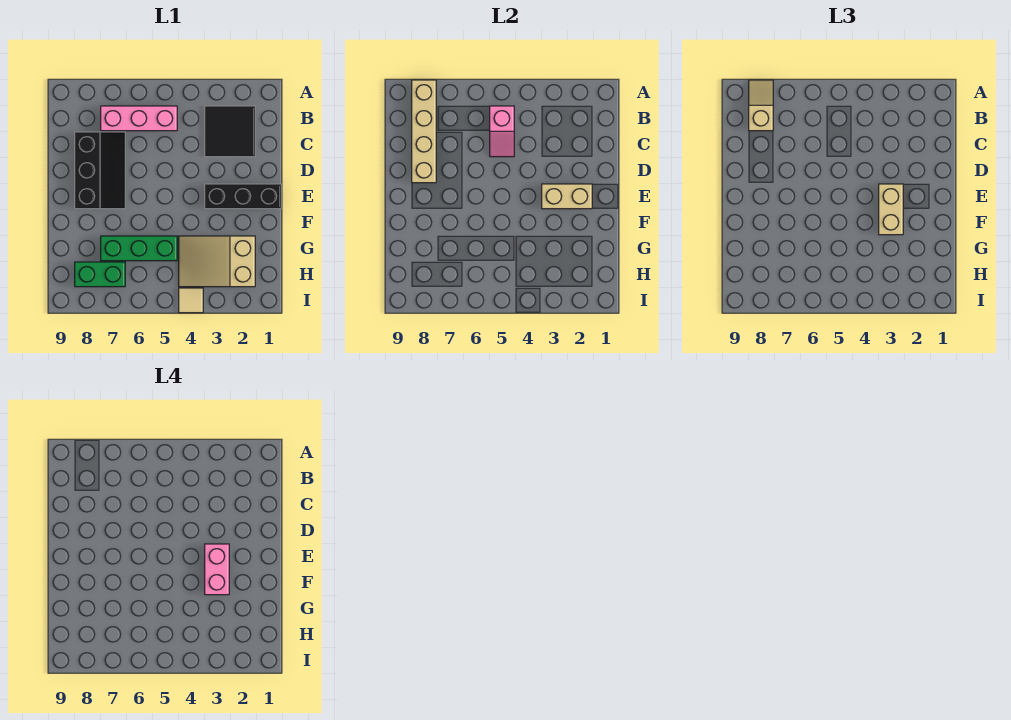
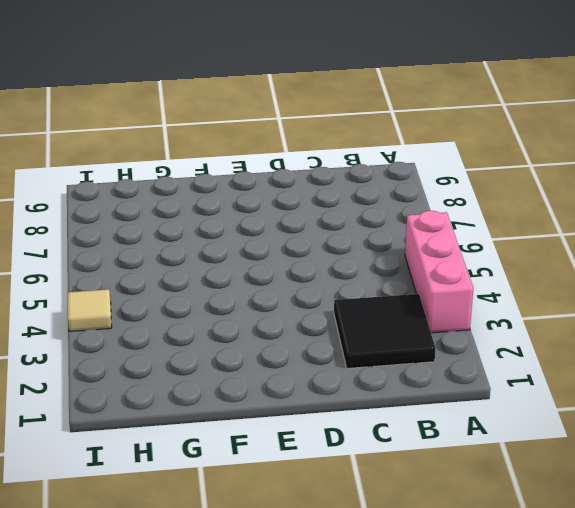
pink 1x3 brick [405,211,473,333] -> pink 1x3 brick moved to [101,106,177,131]
none -> black 2x3 slope [75,132,125,209]
none -> black 1x3 brick [205,184,281,209]
none -> tan 2x3 slope [179,236,255,287]

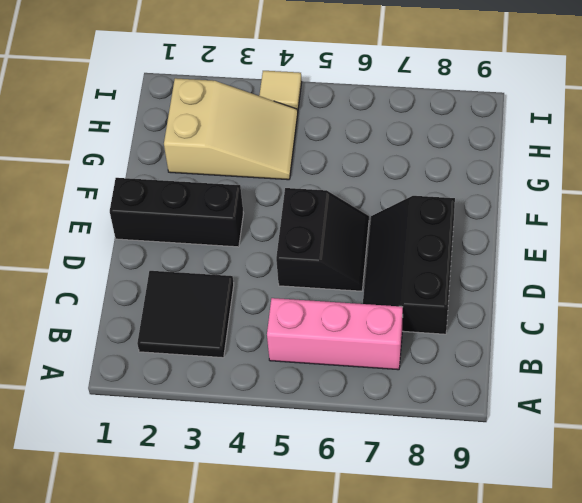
black 2x2 slope [276,188,369,291] -> none
none -> green 1x3 brick [101,236,177,261]
none -> green 1x2 brick [75,262,125,287]
none -> tan 1x4 brick [412,80,436,183]

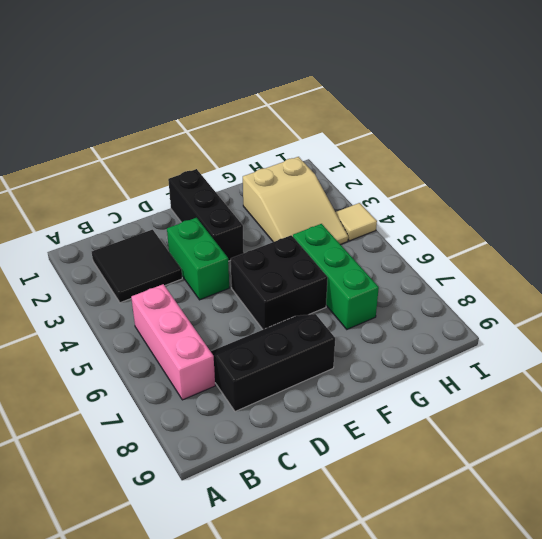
green 1x2 brick [167,218,229,300] -> green 1x2 brick moved to [75,262,125,287]
black 2x2 brick [231,235,328,329] -> none
none -> tan 1x4 brick [412,80,436,183]
none -> pink 1x2 slope [490,106,514,157]
none -> tan 1x2 brick [542,184,592,209]

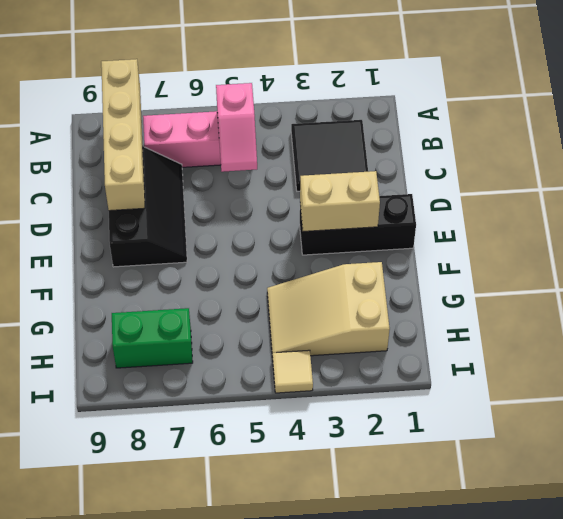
none -> green 1x3 brick [101,236,177,261]
none -> tan 1x2 slope [749,80,773,131]
none -> tan 1x2 brick [879,184,903,235]

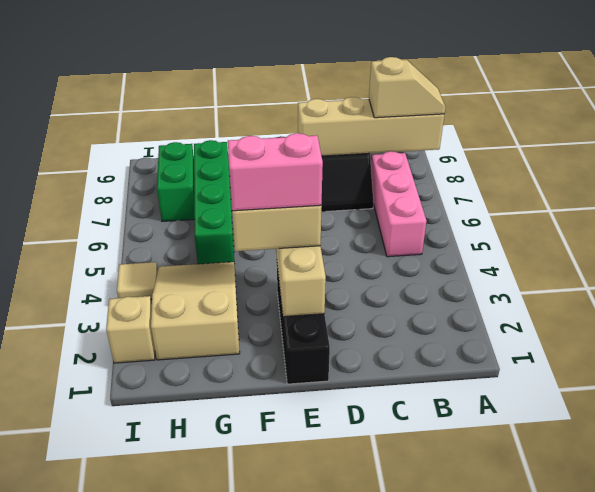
green 1x4 brick [194,140,234,264] -> green 1x3 brick [101,236,177,261]
tan 1x1 brick [106,296,155,363] -> none
none -> black 2x2 tile [205,106,255,157]
none -> pink 1x2 slope [490,106,514,157]

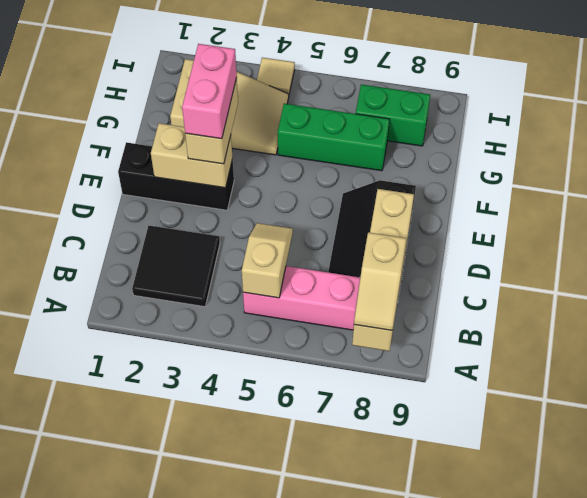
tan 1x2 slope [242,223,293,298] -> pink 1x2 slope [490,106,514,157]

